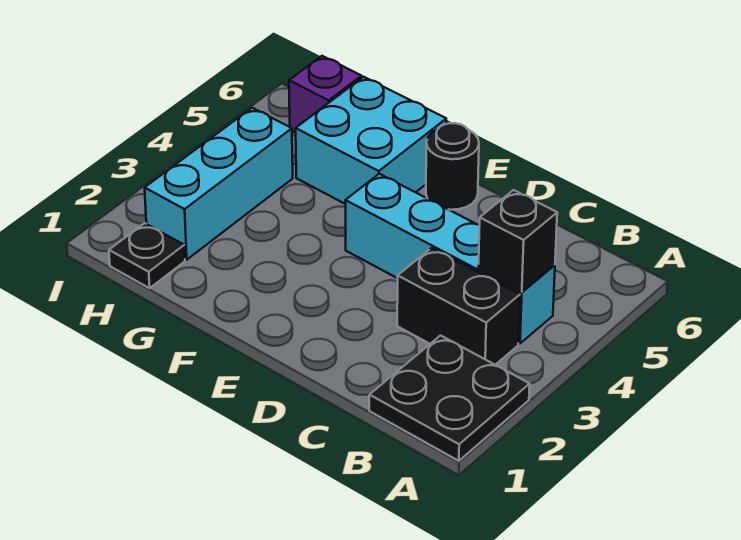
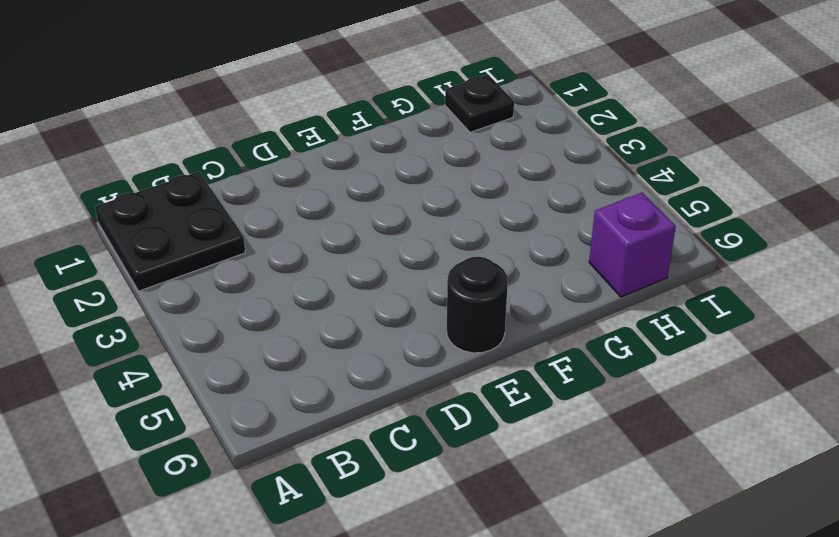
none -> black 1x2 brick [397,248,520,365]
none -> cyan 1x4 brick [345,174,555,344]

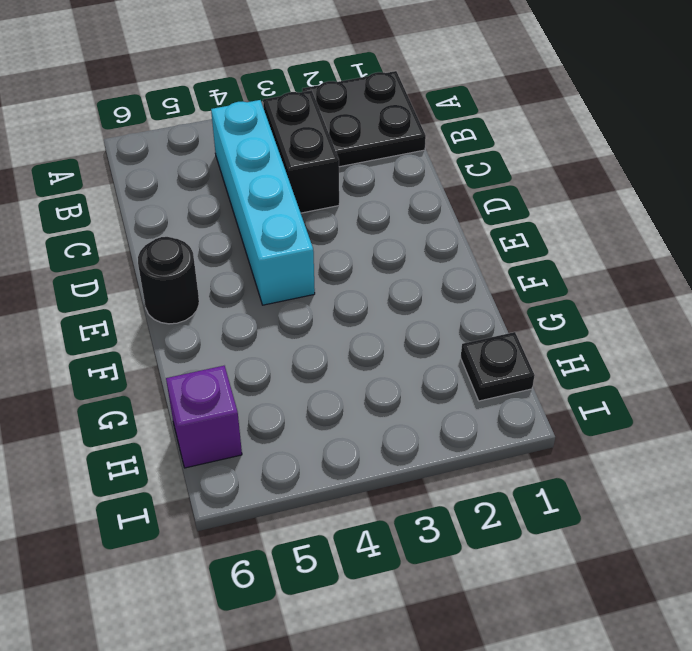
none -> cyan 2x2 brick [296,77,446,204]
none -> cyan 1x3 brick [145,108,293,260]

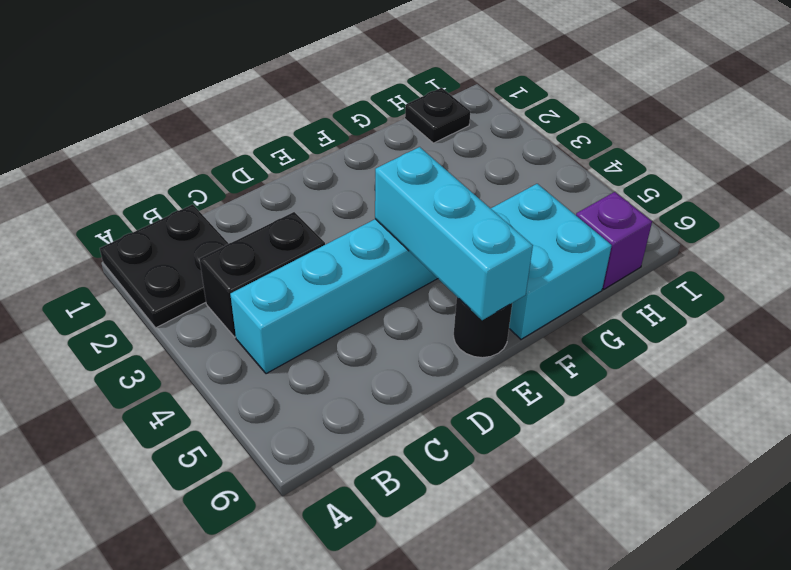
cyan 1x3 brick [375,147,533,320] -> cyan 1x3 brick moved to [145,108,293,260]
none -> black 1x1 brick [478,190,557,292]

